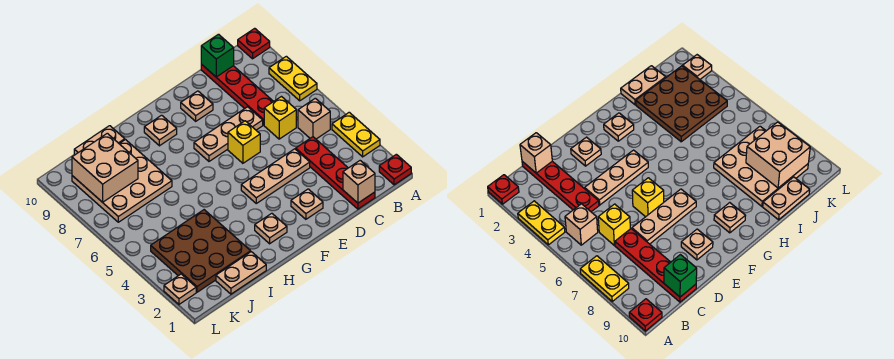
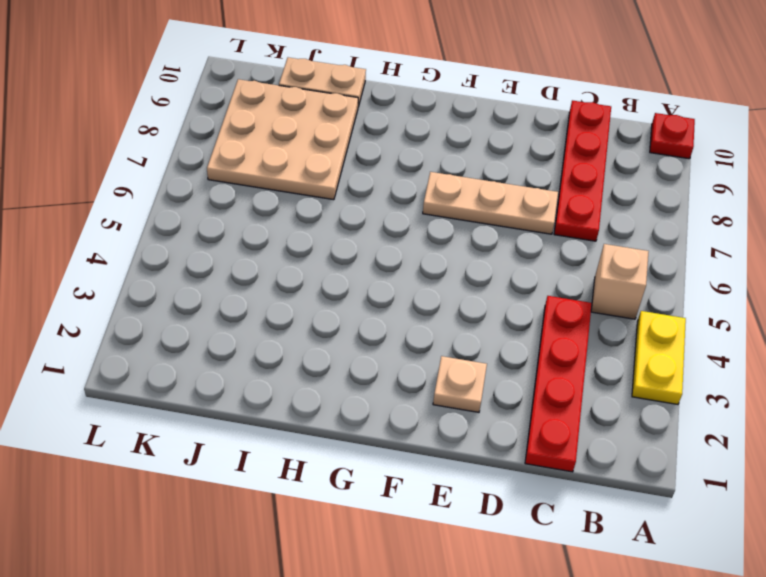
none -> red 1x1 plate [379,154,411,185]
none -> yellow 1x2 plate [269,56,317,101]
none -> yellow 1x1 brick [264,97,296,139]

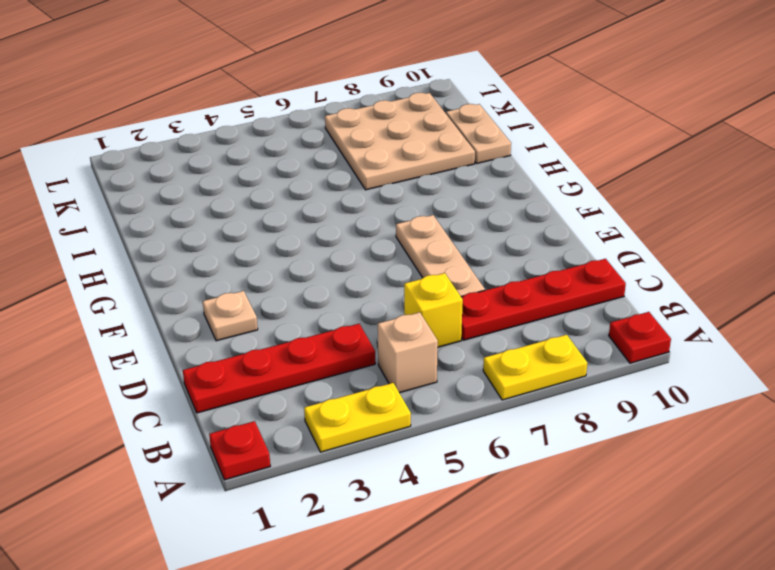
none -> tan 1x3 plate [241,149,310,203]
none -> yellow 1x1 brick [228,121,260,163]
none -> tan 1x1 plate [181,91,213,121]

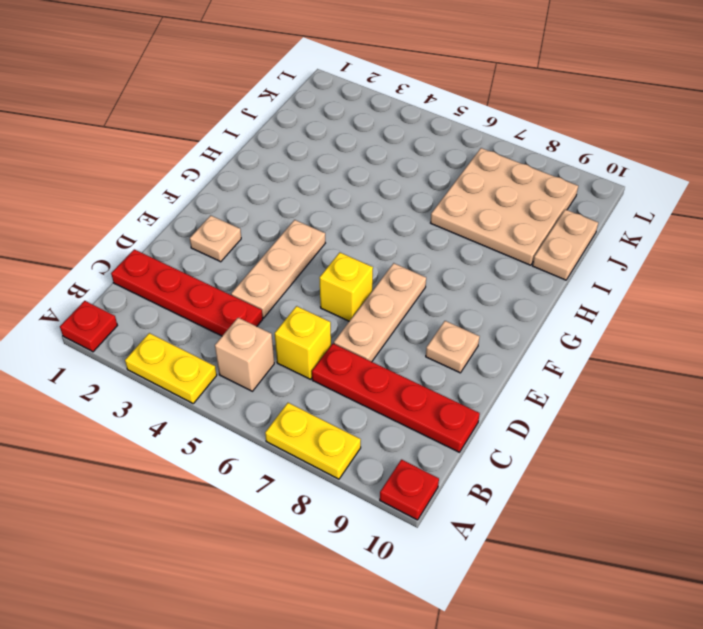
none -> tan 1x1 plate [255,213,287,244]
none -> tan 1x1 plate [144,115,177,146]
none -> tan 1x2 plate [216,252,266,294]

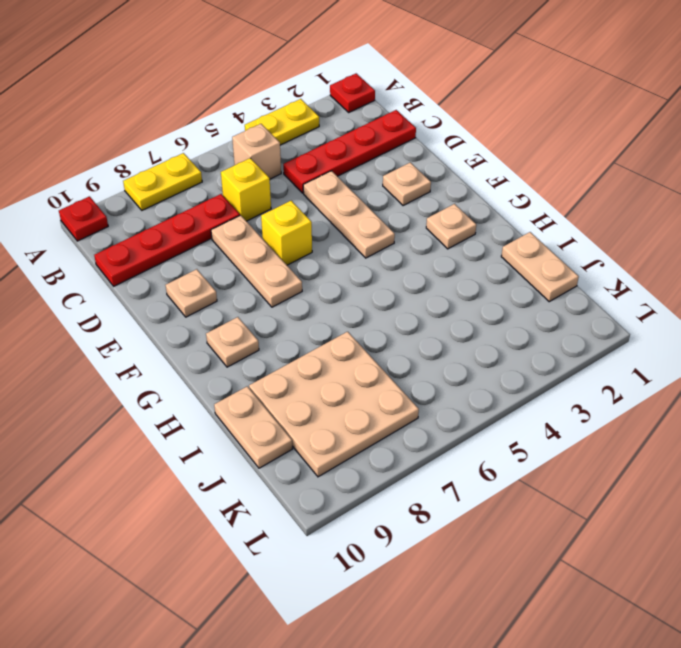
none -> brown 3x3 plate [151,210,251,292]
none -> tan 1x1 plate [164,274,196,304]
none -> tan 1x1 brick [343,161,375,203]

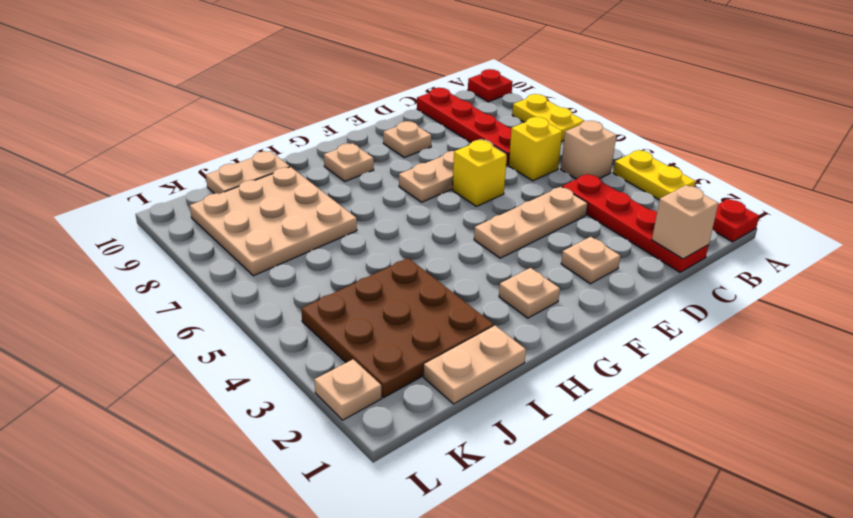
none -> green 1x1 brick [201,34,234,77]
none -> tan 2x2 brick [72,133,138,202]

